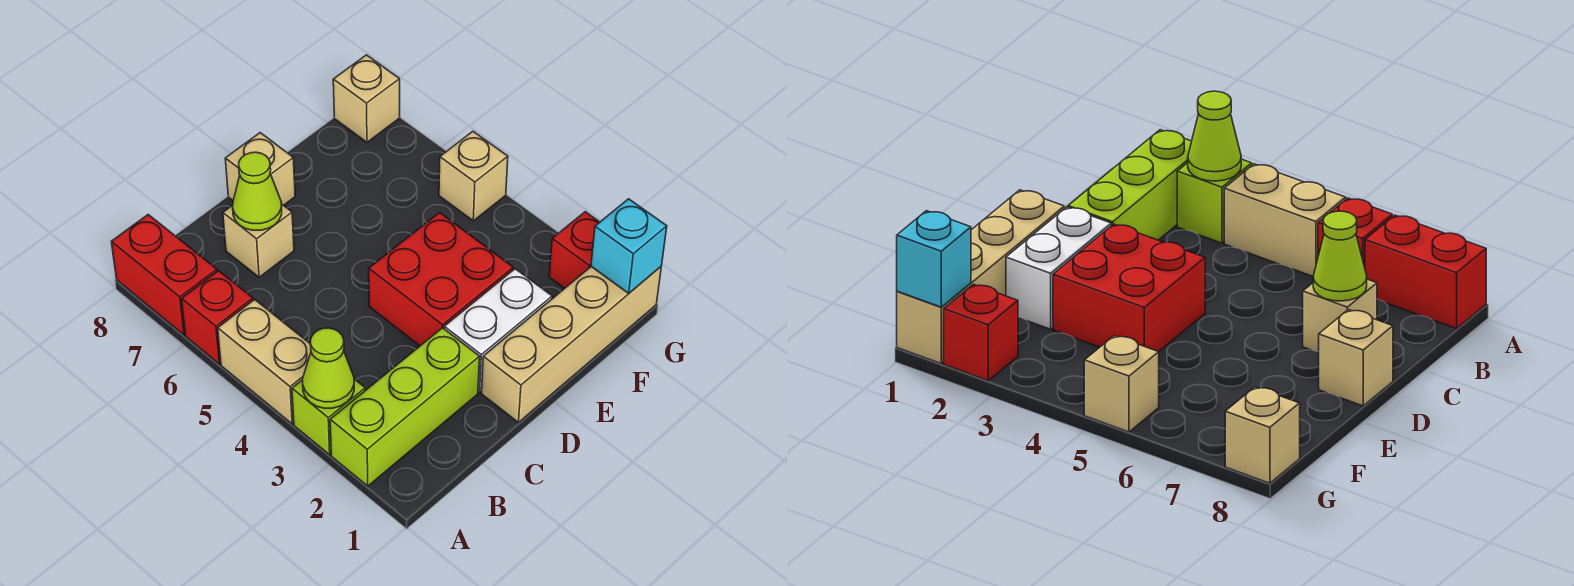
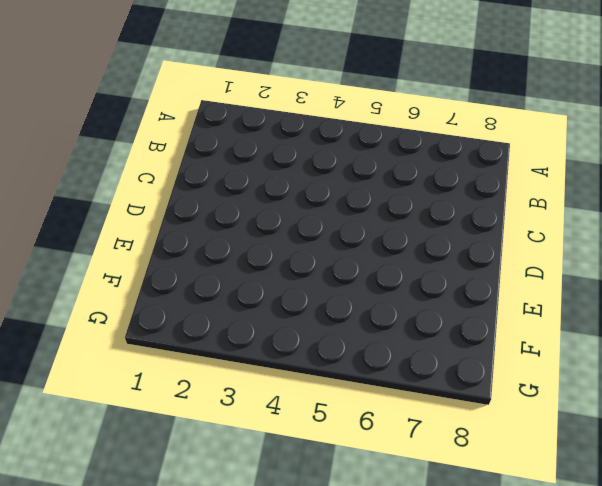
none -> lime 1x3 brick [330,328,480,486]
none -> lime 1x1 brick [292,379,365,455]
none -> tan 1x2 brick [218,299,311,424]

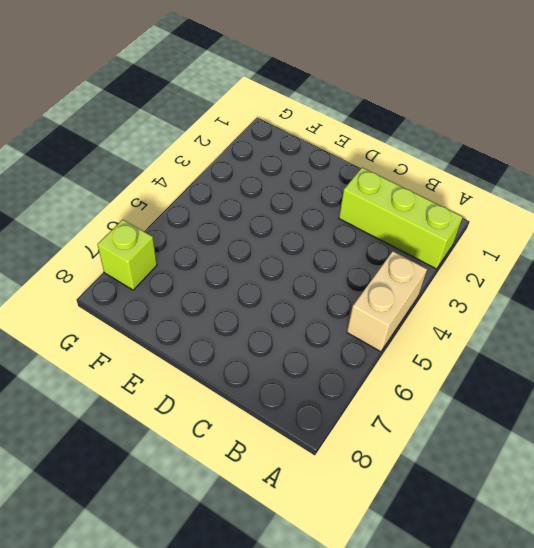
lime 1x1 brick [97,220,157,290] -> lime 1x1 brick moved to [292,379,365,455]
none -> red 1x1 brick [182,271,253,364]
none -> red 1x2 brick [111,215,217,335]
none -> tan 1x1 brick [223,205,294,277]

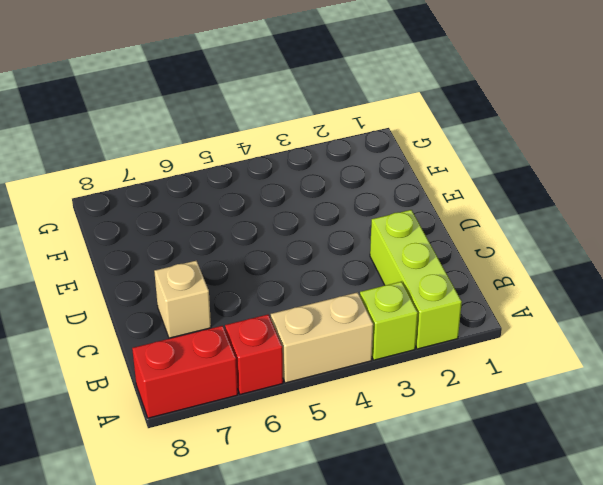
none -> tan 1x4 brick [482,267,661,422]
none -> white 1x2 brick [444,269,552,392]
none -> red 2x2 brick [369,213,513,346]

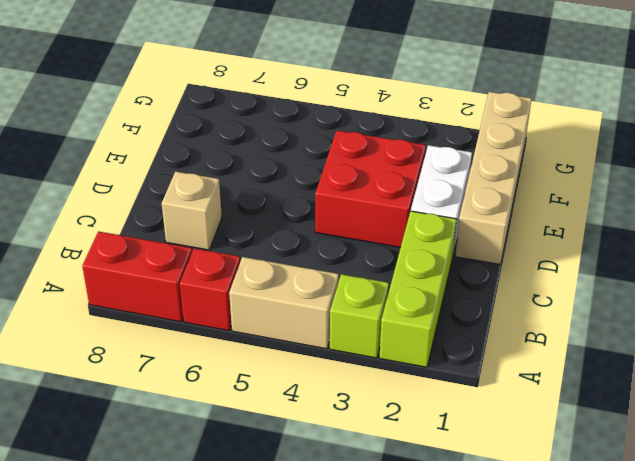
none -> tan 1x1 brick [225,133,295,205]
none -> red 1x1 brick [549,212,600,288]
none -> tan 1x1 brick [439,131,508,221]

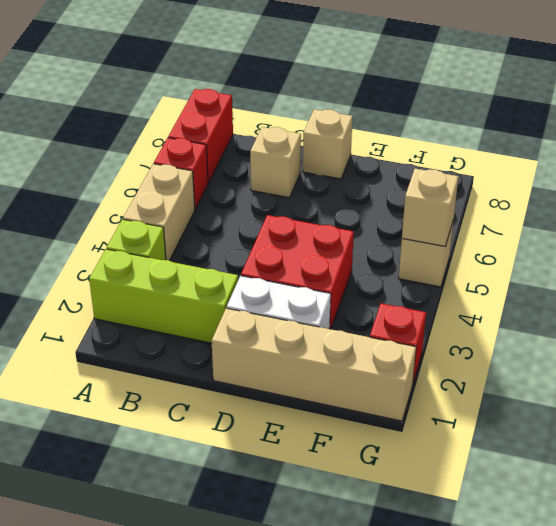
tan 1x1 brick [402,169,458,246] -> tan 1x1 brick moved to [333,55,400,142]
none -> lime 1x1 cone [303,328,354,408]
none -> lime 1x1 cone [233,152,282,230]
none -> cyan 1x1 brick [591,199,667,293]

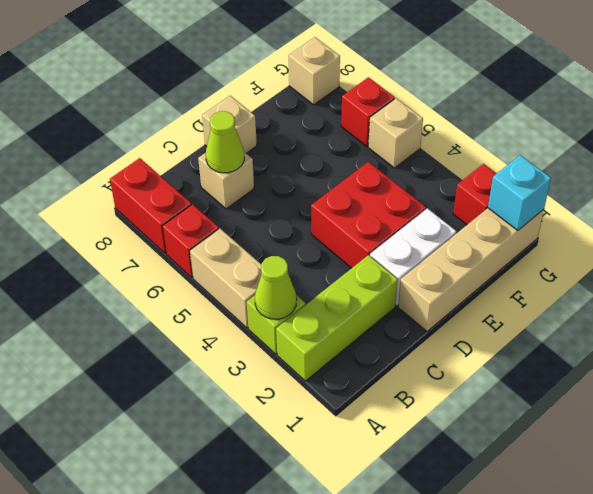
red 1x1 brick [341,77,395,146] -> none

